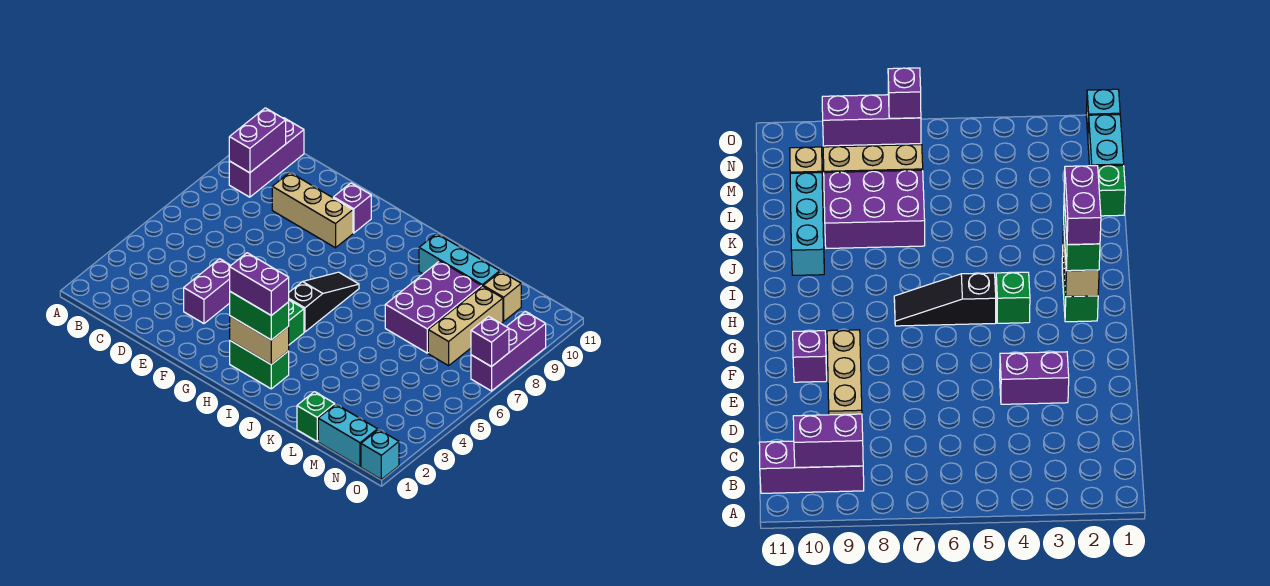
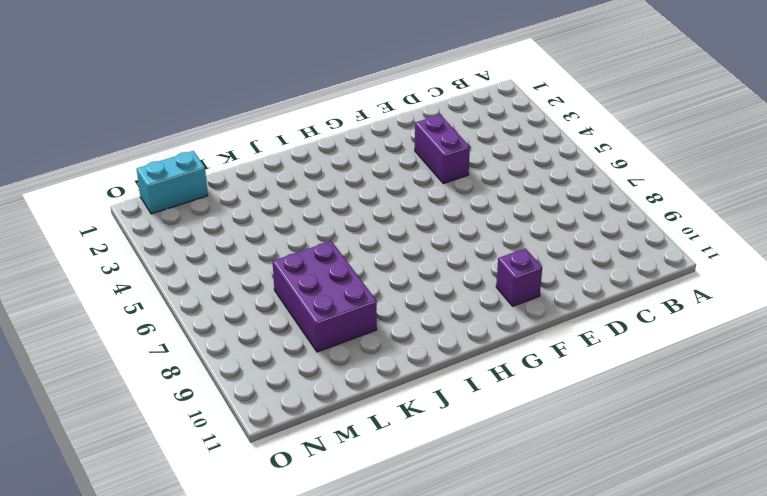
none -> purple 1x3 brick [229,118,304,197]
none -> tan 1x3 brick [272,172,353,248]
none -> green 1x2 brick [230,341,289,389]

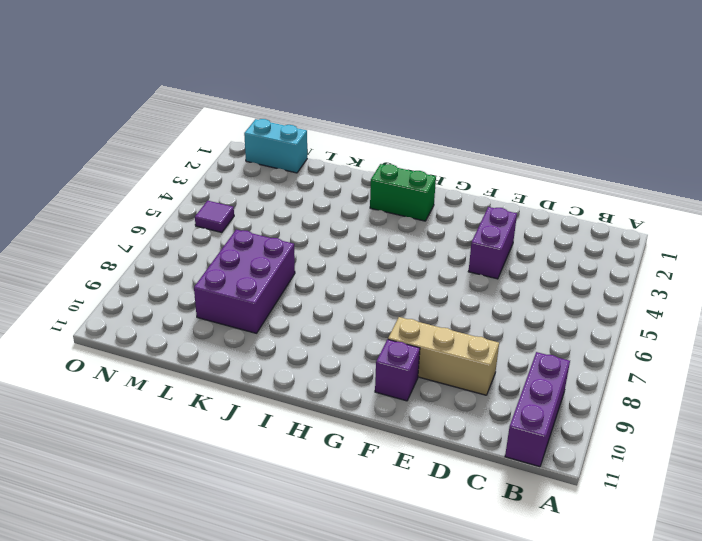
purple 1x1 tile [195,201,234,233] -> none
none -> green 1x1 brick [288,300,304,345]
none -> black 1x3 slope [289,272,359,332]
none -> cyan 1x3 brick [419,234,500,287]

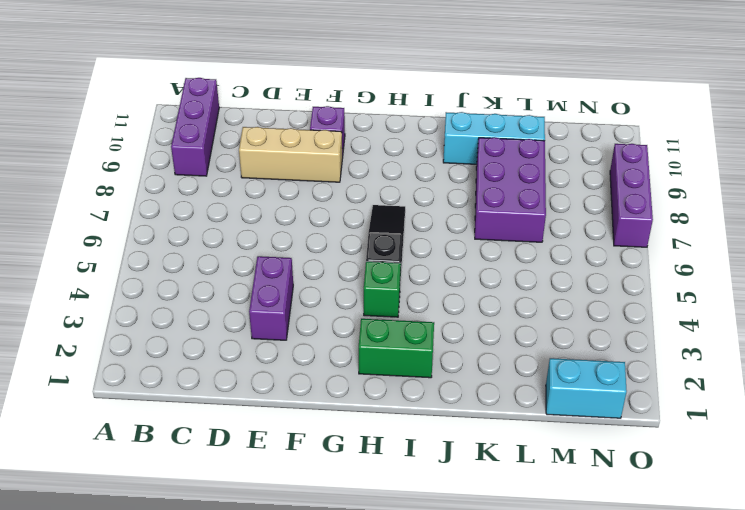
none -> green 1x1 brick [297,392,335,441]
none -> tan 1x3 brick [428,286,503,366]
none -> tan 1x1 brick [483,271,521,321]

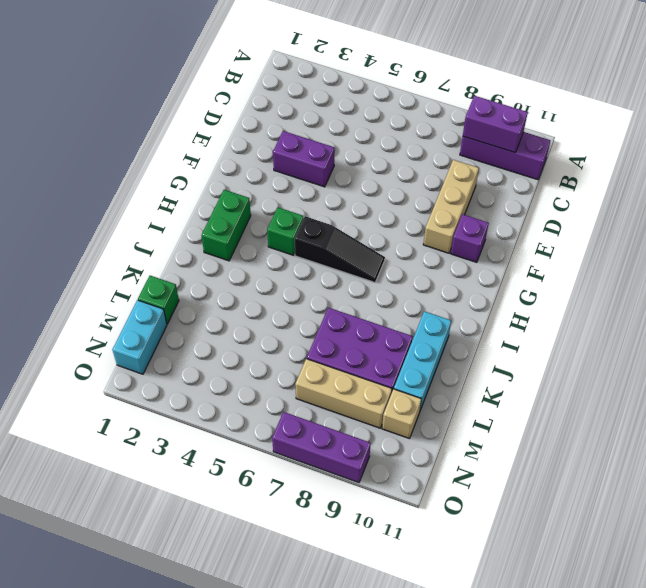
none -> cyan 1x1 brick [361,429,399,479]
none -> tan 1x2 brick [230,316,289,365]
none -> purple 1x1 brick [471,316,509,367]

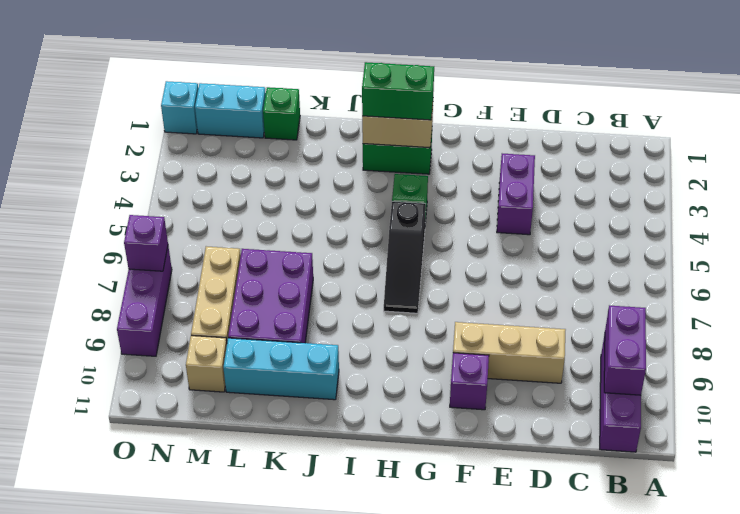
none -> purple 1x2 brick [230,253,289,315]

